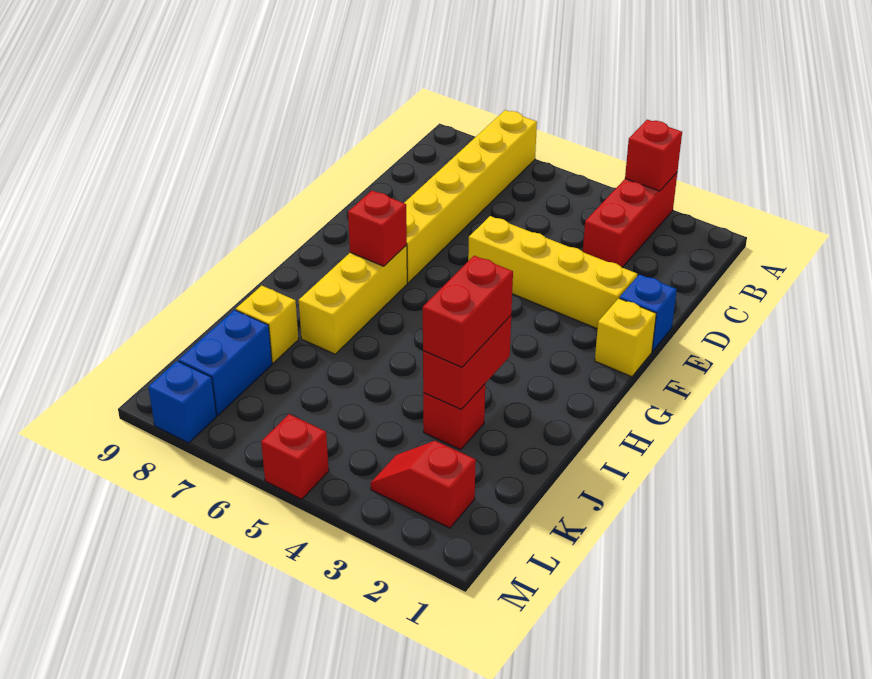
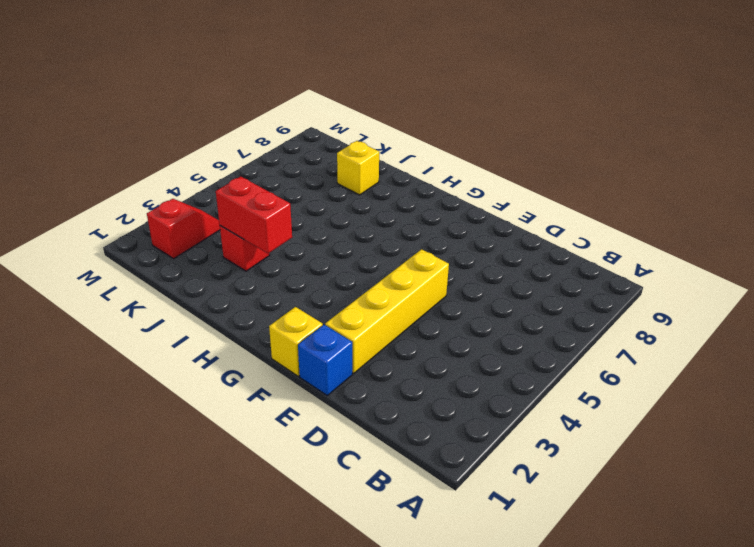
none -> red 1x3 brick [583,173,677,267]
none -> yellow 1x6 brick [404,110,537,283]
none -> yellow 1x3 brick [299,245,407,354]

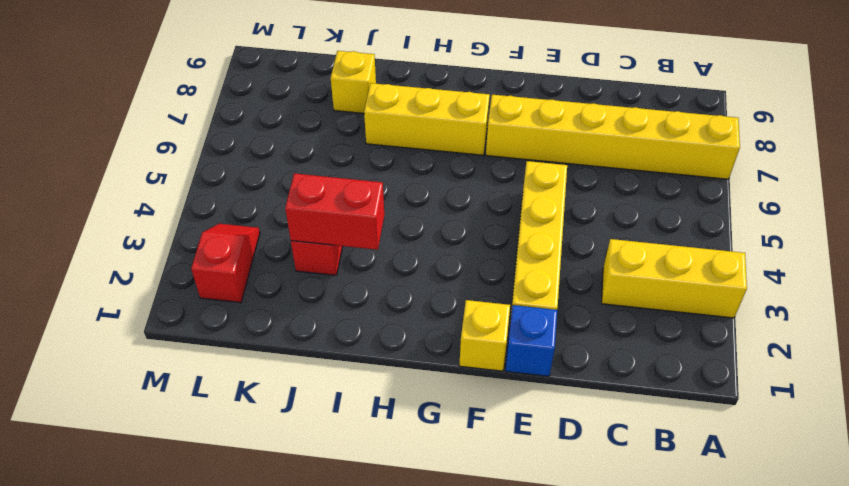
yellow 1x3 brick [602,239,747,318] -> red 1x3 brick [583,173,677,267]
none -> blue 1x2 brick [179,310,272,415]
none -> red 1x1 brick [261,414,329,499]
none -> blue 1x1 brick [148,361,217,443]

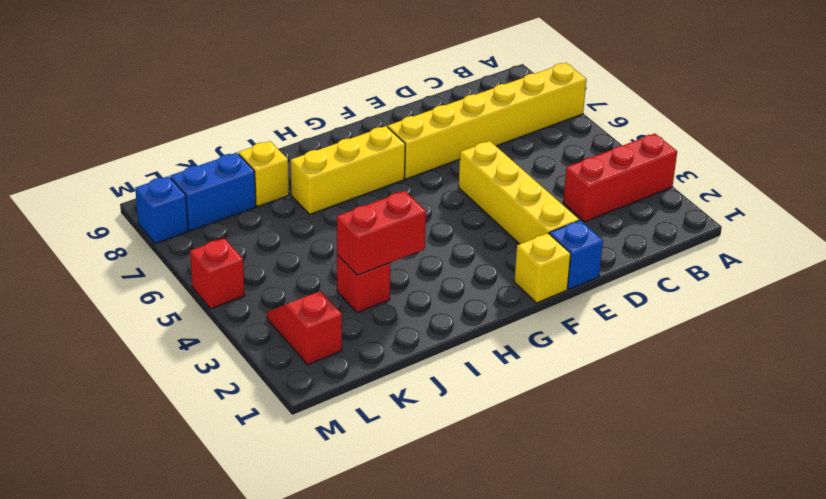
none -> red 1x1 brick [625,120,682,191]
none -> red 1x1 brick [348,191,407,266]
none -> red 1x2 brick [423,256,513,367]

